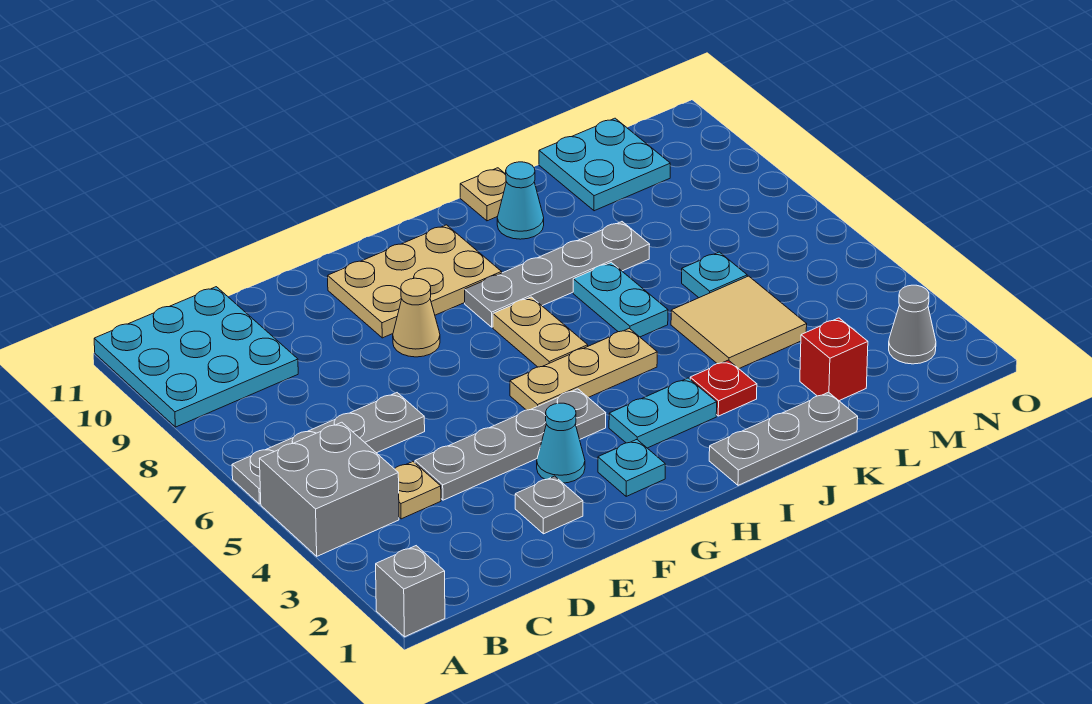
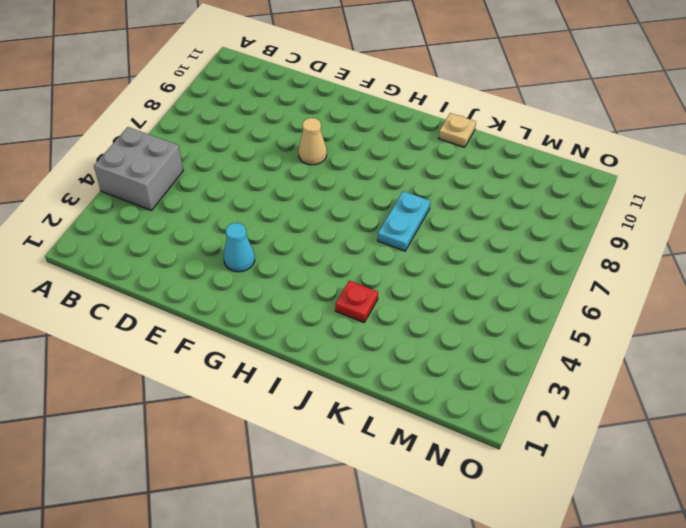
none -> grey 1x1 brick [376,546,445,637]
none -> grey 1x4 plate [232,393,425,504]
none -> cyan 3x3 plate [94,287,298,427]

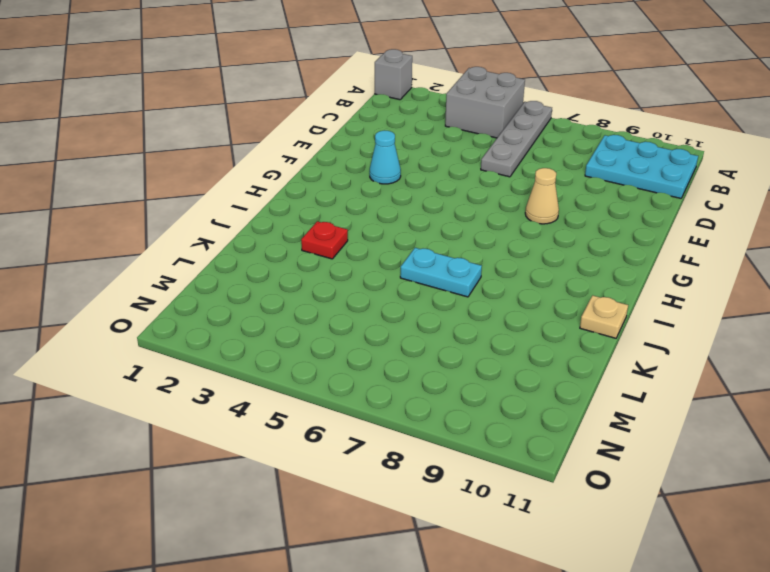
cyan 2x3 plate [585,135,698,198] -> cyan 3x3 plate [94,287,298,427]
none -> tan 1x1 plate [395,462,441,519]
none -> grey 1x4 plate [415,389,606,500]
none -> grey 1x1 plate [515,476,583,534]

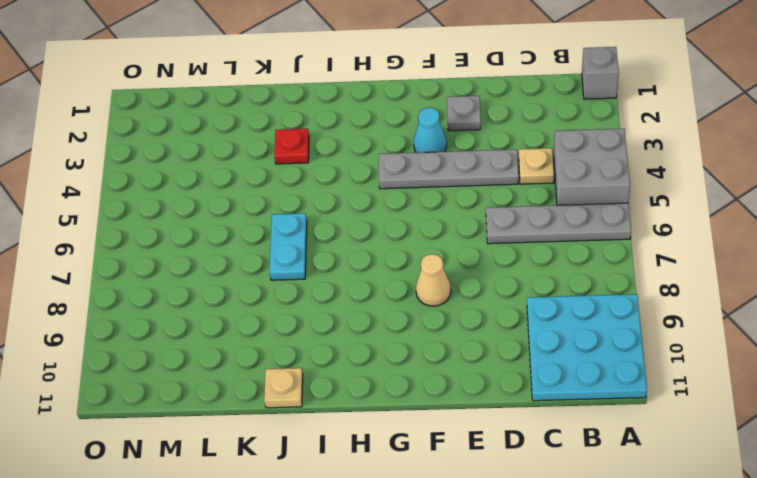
none -> tan 2x3 plate [328,225,502,338]
none -> cyan 1x1 plate [598,440,665,496]
none -> tan 1x3 plate [510,328,657,410]

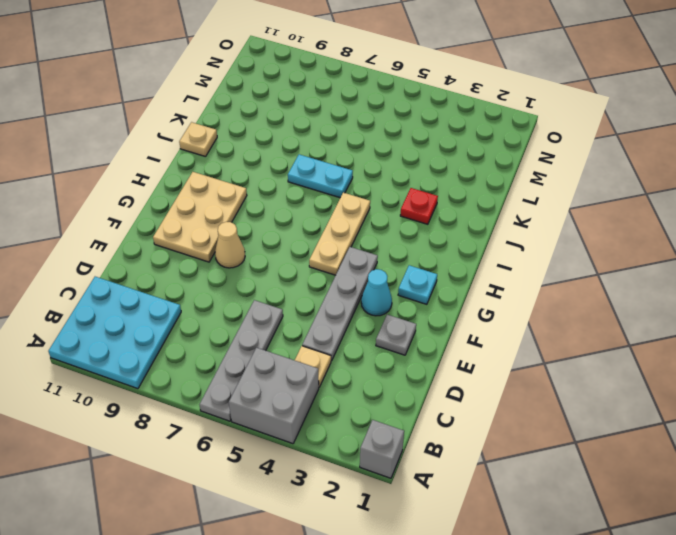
none -> cyan 1x2 plate [609,378,717,448]
none -> tan 1x2 plate [493,297,588,367]
none -> grey 1x4 plate [465,222,650,327]

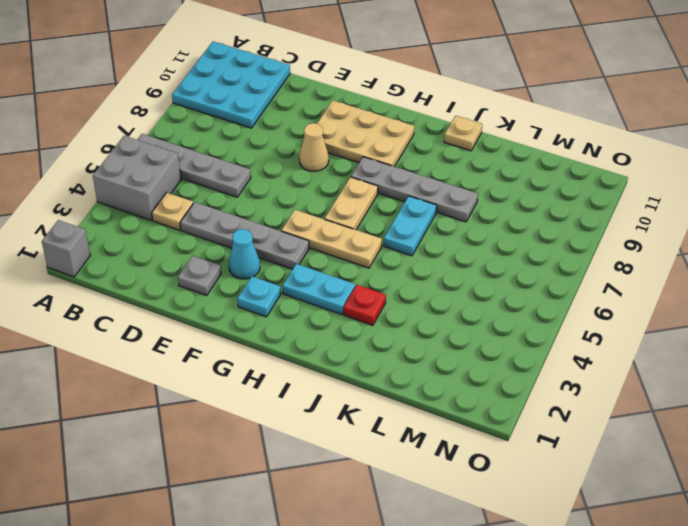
none -> grey 1x3 plate [709,392,858,485]
none -> cyan 1x1 cone [497,162,544,239]
none -> tan 2x2 tile [671,276,807,368]

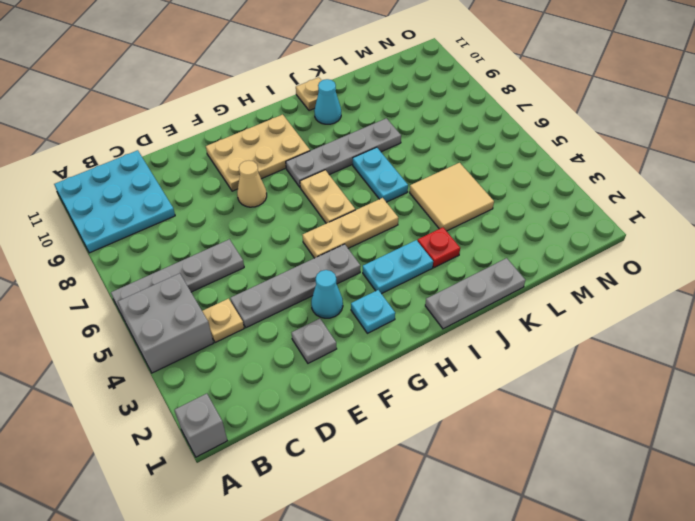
none -> red 1x1 brick [800,318,868,401]
none -> cyan 1x1 plate [682,252,747,298]
none -> cyan 2x2 plate [539,118,670,211]

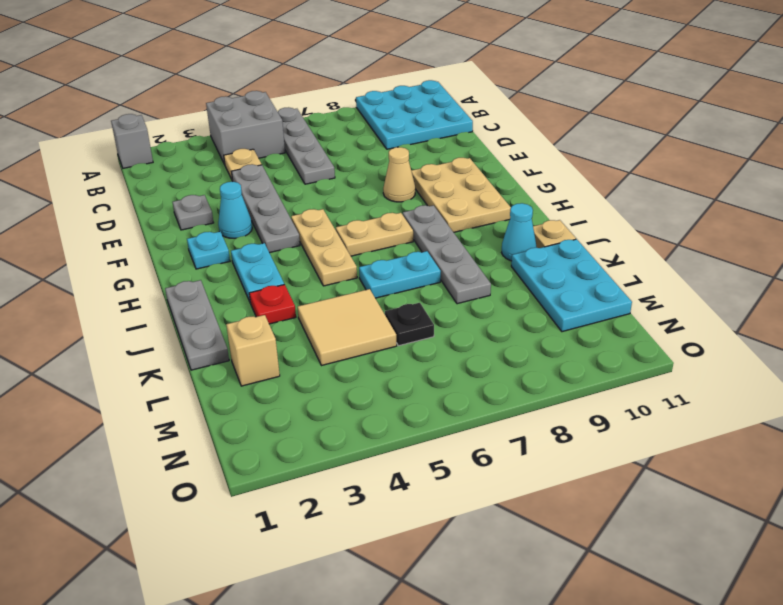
cyan 2x3 plate [511,239,632,332] -> cyan 2x2 plate [539,118,670,211]
tan 1x1 brick [226,315,280,386] -> red 1x1 brick [800,318,868,401]
black 1x1 plate [385,303,434,346] -> cyan 1x1 plate [682,252,747,298]
none -> grey 1x1 cone [889,285,936,364]

